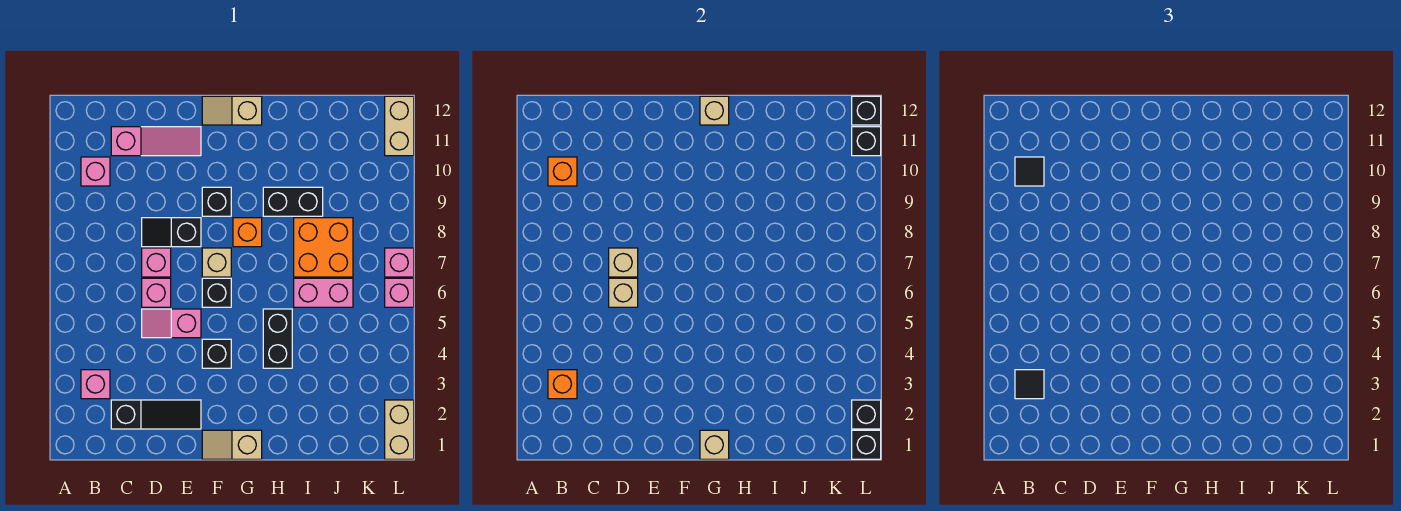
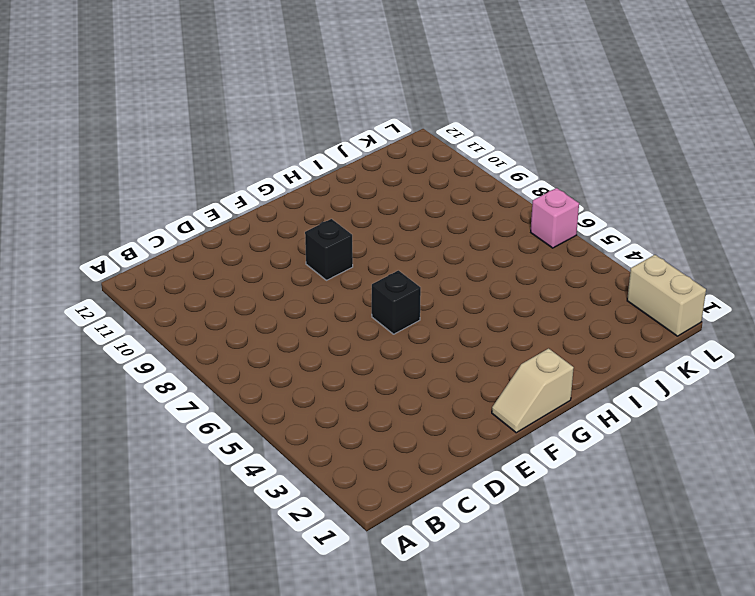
none -> pink 1x1 brick [81,370,110,399]
none -> pink 1x1 brick [81,157,110,186]
none -> black 1x3 slope [111,400,201,429]
none -> pink 1x3 slope [111,127,201,156]

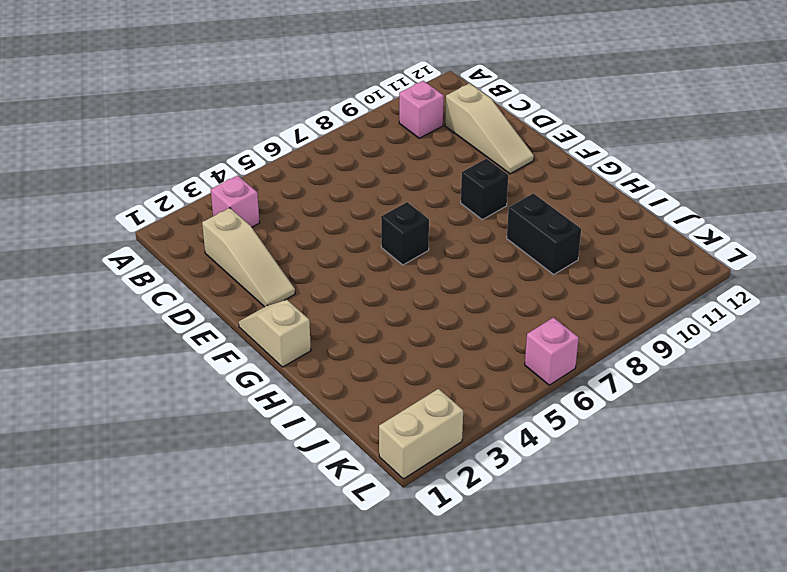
tan 1x3 slope [202,208,295,307] -> black 1x3 slope [111,400,201,429]
tan 1x3 slope [445,83,534,174] -> pink 1x3 slope [111,127,201,156]
none -> pink 1x2 slope [142,309,201,338]
none -> pink 1x1 brick [142,278,171,307]
none -> pink 1x1 brick [142,248,171,277]
none -> black 1x2 slope [142,218,201,247]

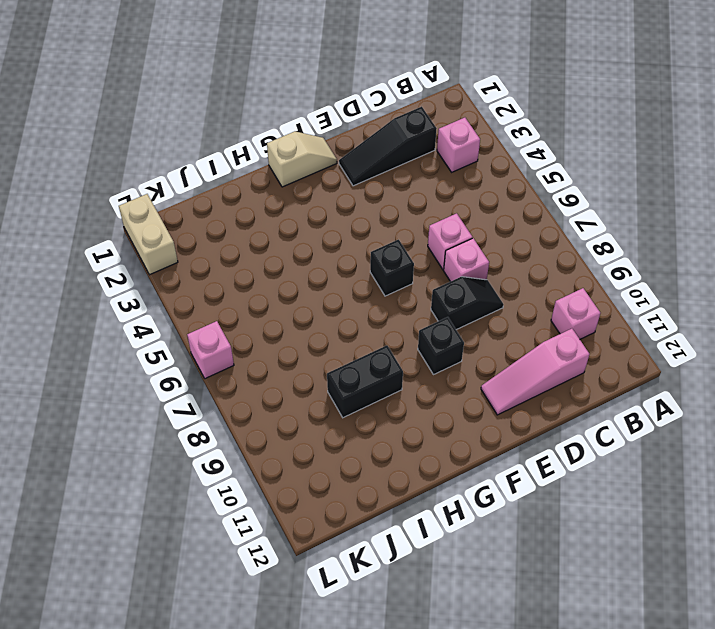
none -> pink 1x2 slope [142,309,201,338]
none -> black 1x1 brick [202,339,231,368]
none -> tan 1x1 brick [202,248,231,277]
none -> tan 1x2 slope [202,96,262,125]

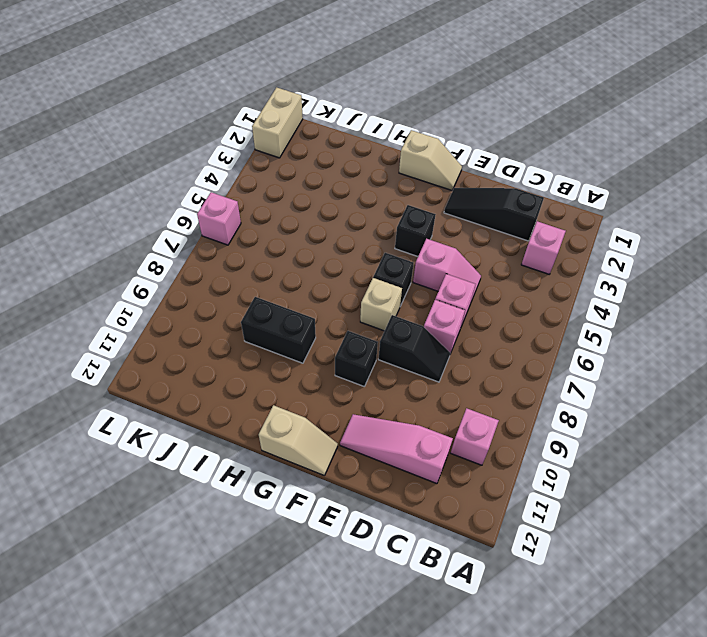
none -> orange 1x1 brick [233,218,262,247]
none -> black 1x2 brick [263,309,292,368]
none -> pink 1x2 brick [294,278,353,307]
none -> orange 2x2 brick [294,218,353,277]

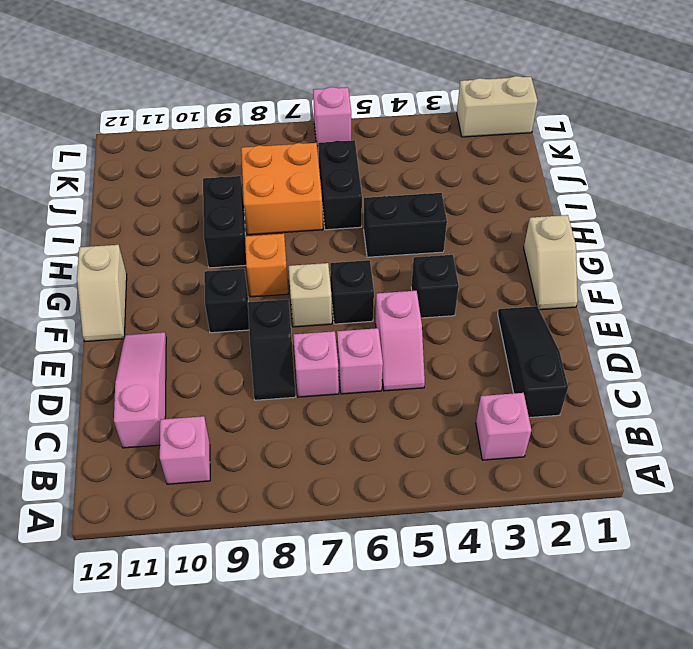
black 1x2 brick [318,140,362,230] -> pink 1x2 brick [294,278,353,307]
none -> pink 1x1 brick [385,248,414,277]
none -> tan 1x2 brick [385,96,414,156]
none -> orange 1x1 brick [548,370,577,399]
none -> orange 1x1 brick [548,157,577,186]

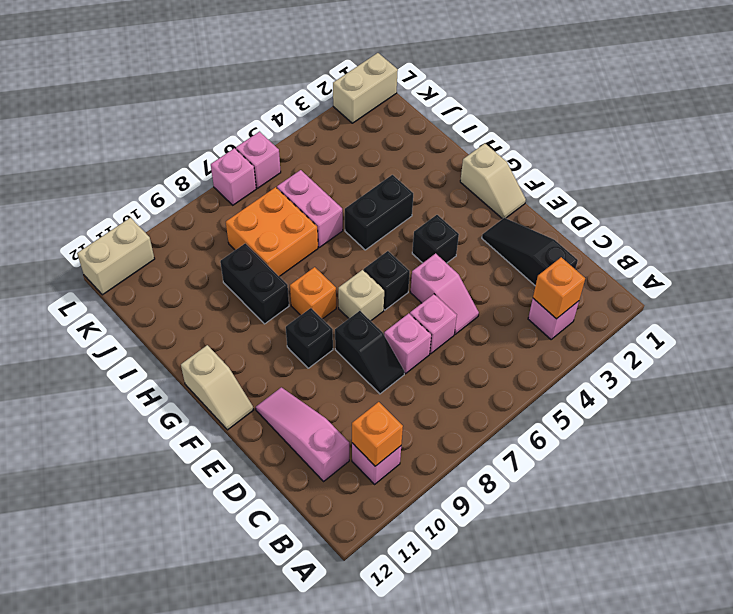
none -> tan 1x1 brick [609,278,638,307]
none -> tan 1x1 brick [609,248,638,277]
none -> tan 1x1 brick [700,430,729,459]
none -> tan 1x1 brick [700,96,729,125]

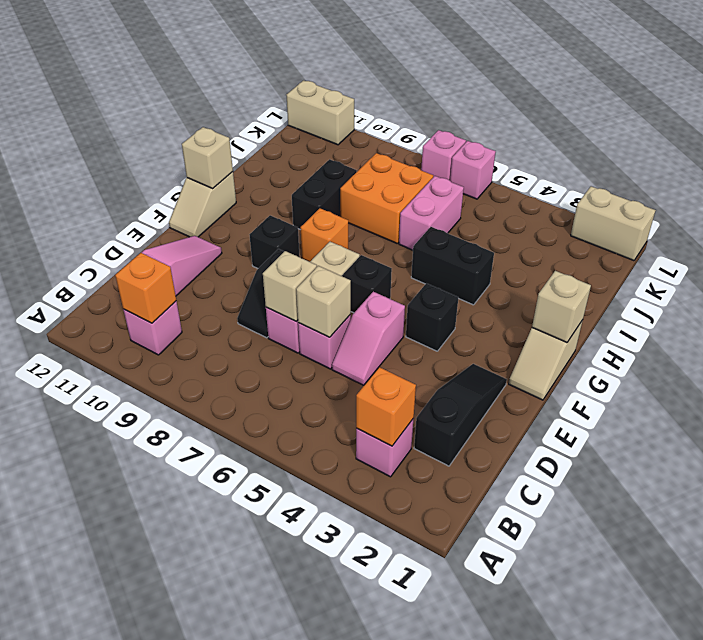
none -> black 1x1 brick [852,430,881,459]
none -> black 1x1 brick [852,400,881,429]
none -> black 1x1 brick [852,127,881,156]
none -> black 1x1 brick [852,96,881,125]

